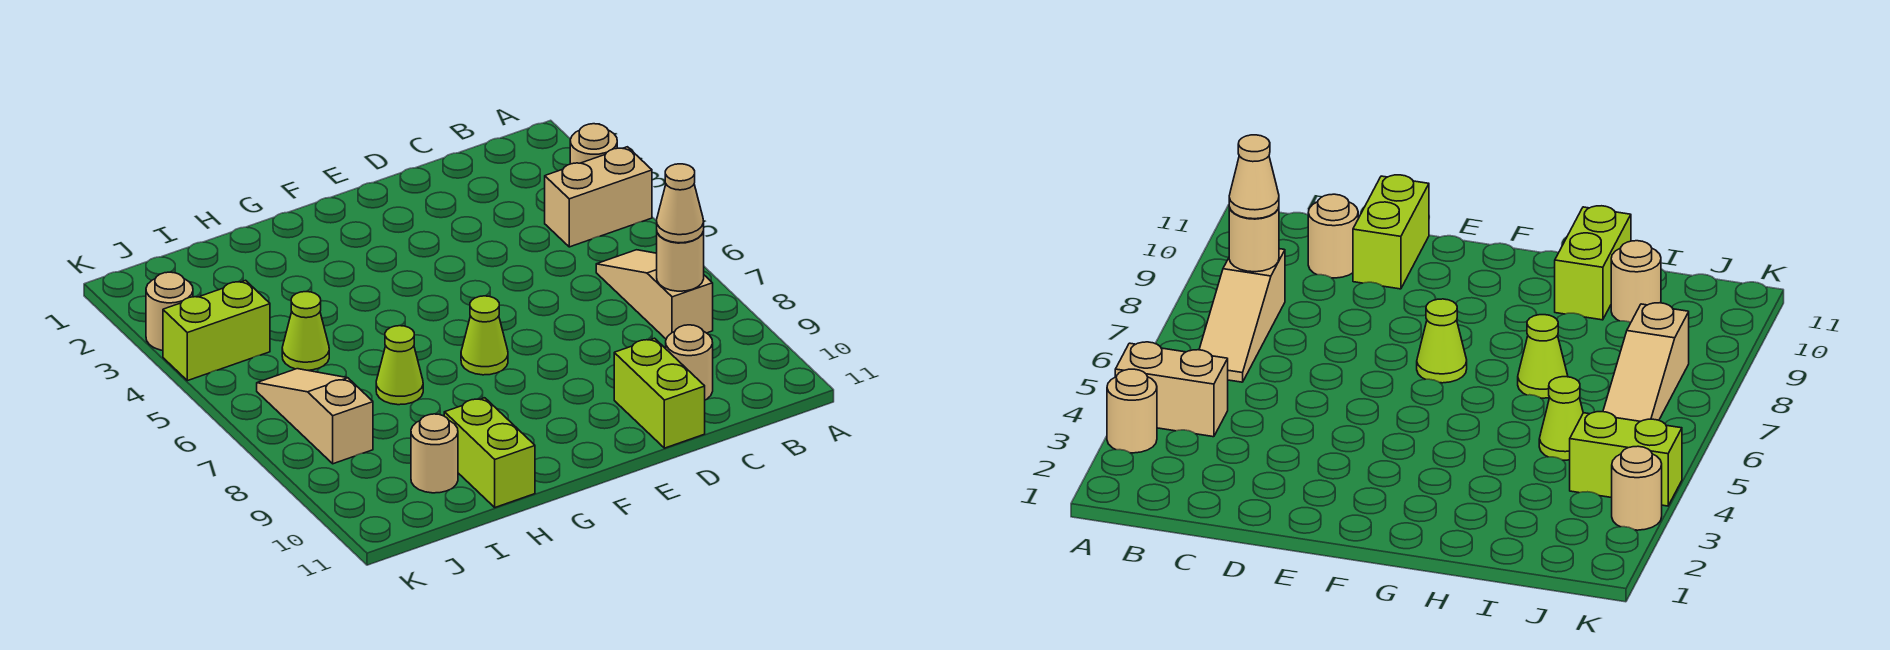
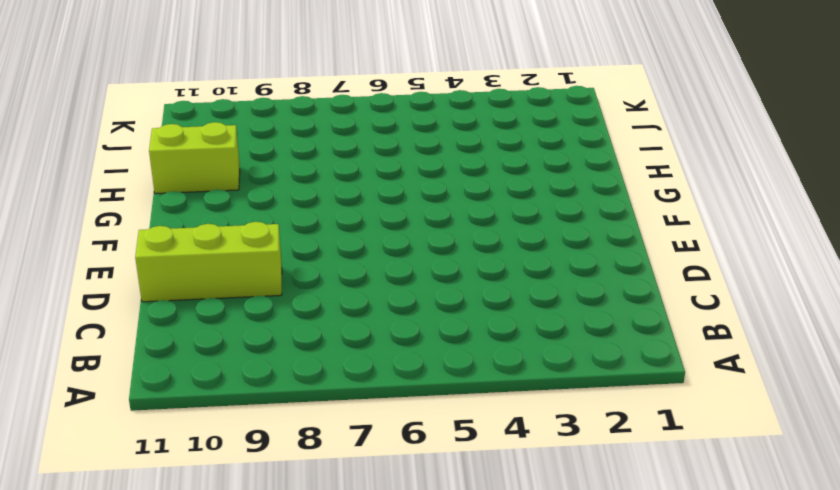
lime 1x3 brick [135,222,282,302] -> lime 1x2 brick [614,338,705,448]
none -> tan 1x1 round brick [570,124,617,164]
none -> tan 1x2 brick [545,147,652,247]
none -> tan 1x3 slope [596,250,713,339]

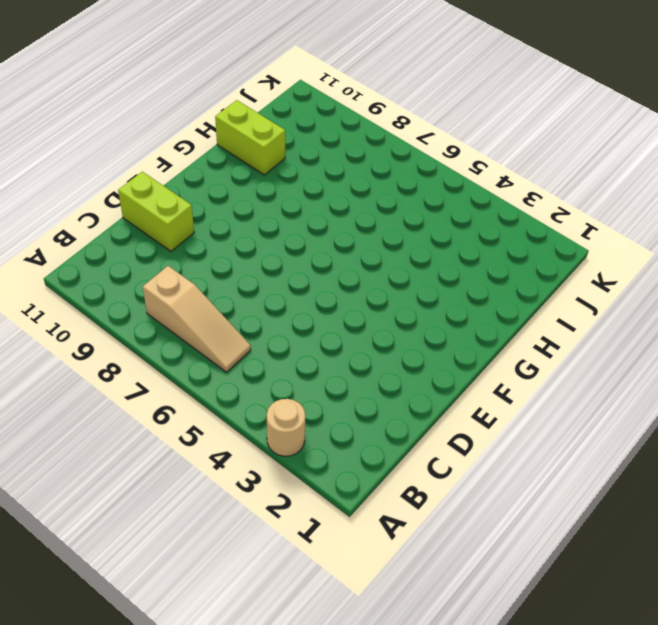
none -> tan 1x2 brick [545,147,652,247]
none -> tan 1x1 round brick [666,325,713,400]
none -> lime 1x1 cone [461,296,508,375]

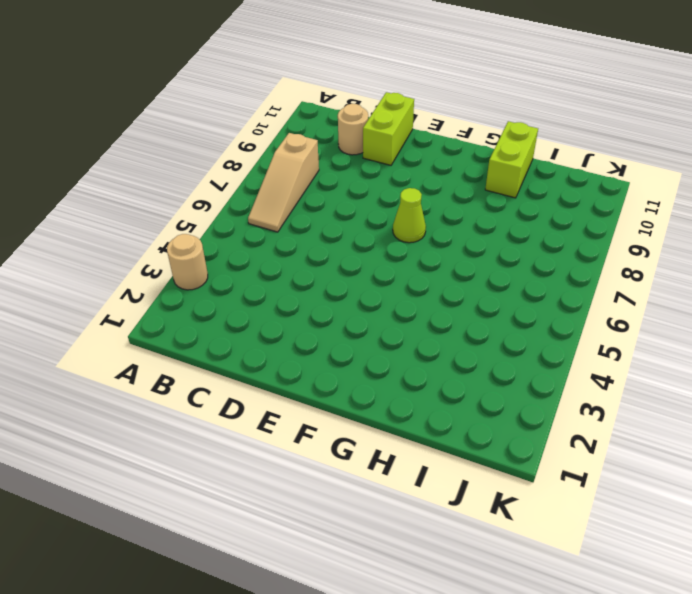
none -> tan 1x2 brick [545,147,652,247]
none -> lime 1x1 cone [376,326,423,405]
none -> lime 1x1 cone [282,292,329,370]

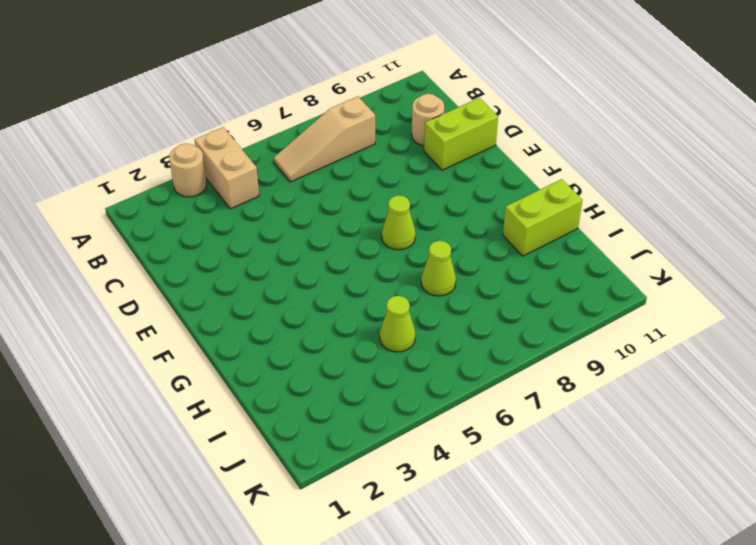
none -> tan 1x1 round brick [411,414,458,493]
none -> lime 1x2 brick [163,280,270,381]
none -> tan 1x3 slope [257,369,373,464]

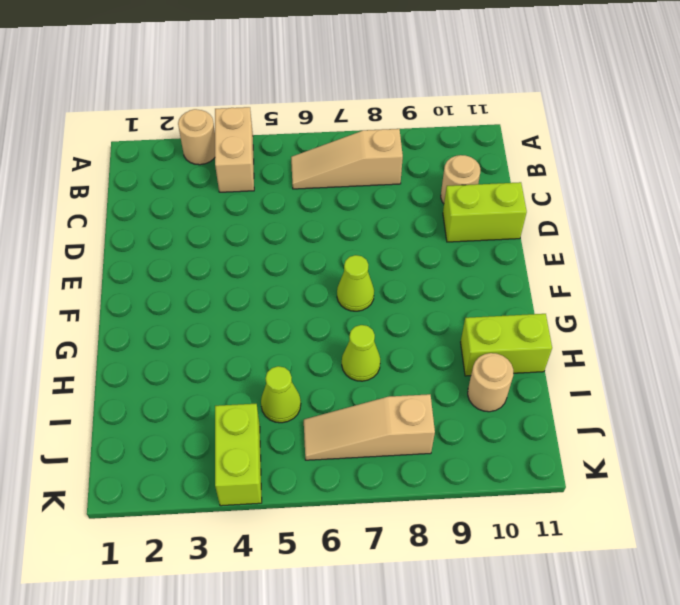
none -> tan 1x1 round brick [146,272,193,350]
none -> tan 1x1 round brick [657,231,704,291]
none -> tan 1x1 cone [657,164,704,243]

